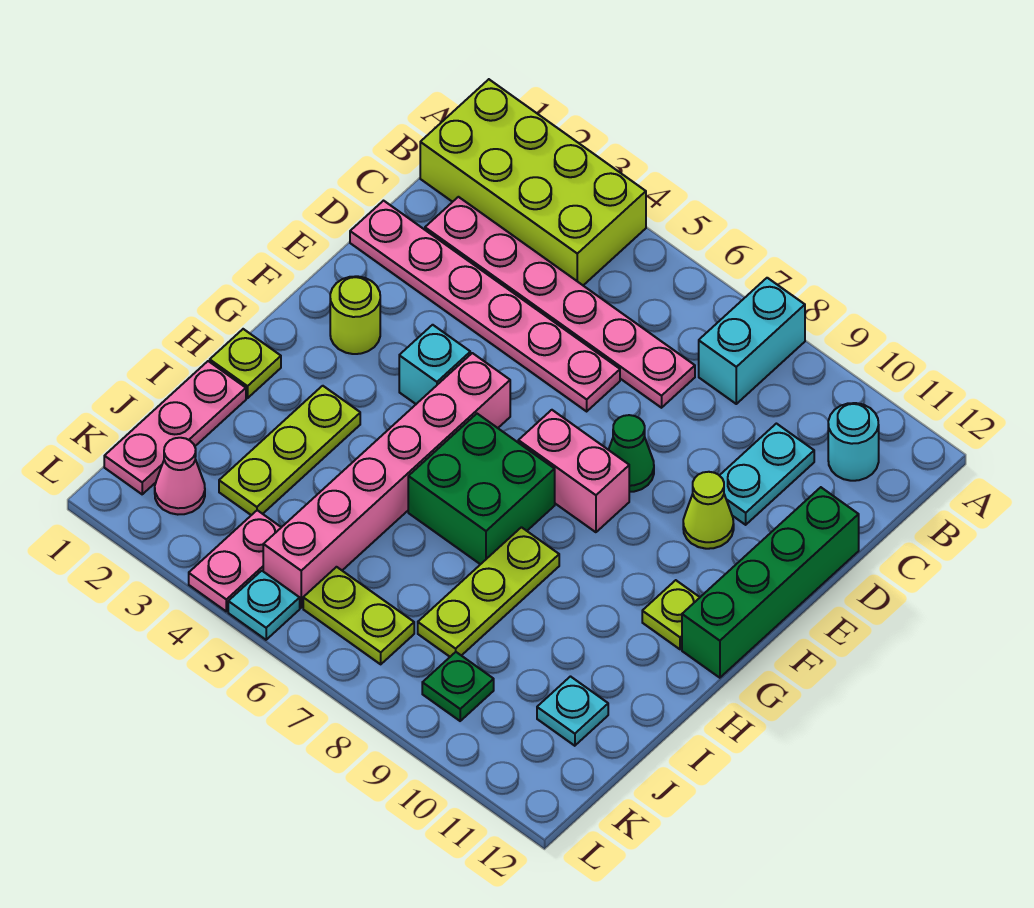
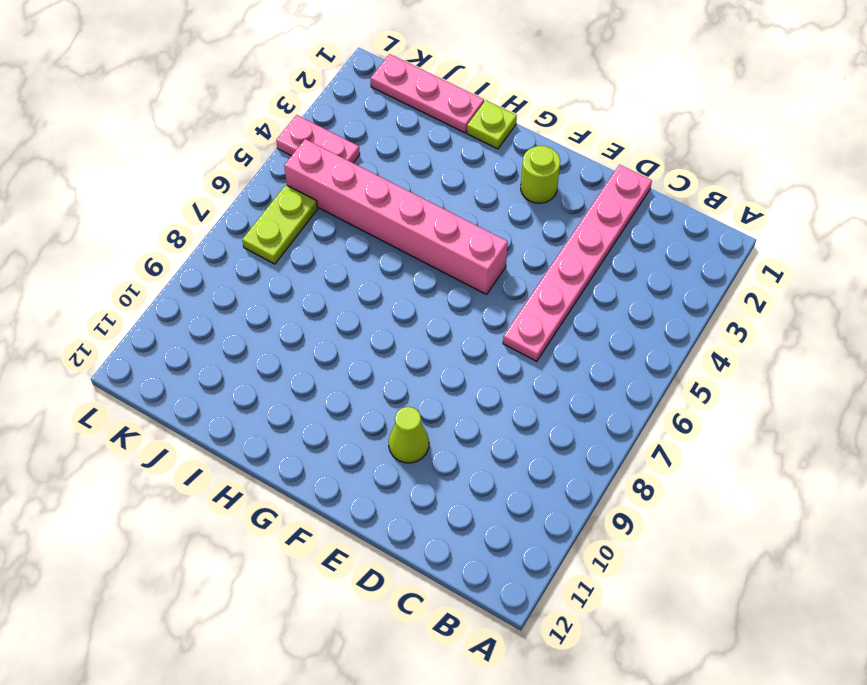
none -> lime 2x4 brick [420,79,646,285]
none -> cyan 1x2 brick [699,278,805,404]
none -> cyan 1x1 round brick [828,403,879,481]

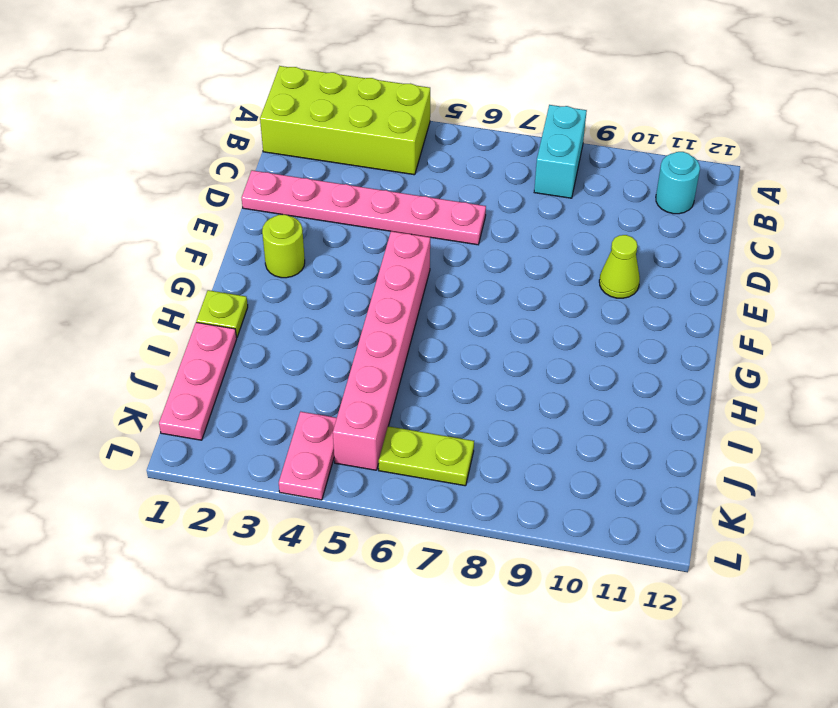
none -> pink 1x6 plate [425,197,695,408]
none -> cyan 1x2 plate [719,424,814,525]
none -> green 1x4 brick [682,487,859,678]

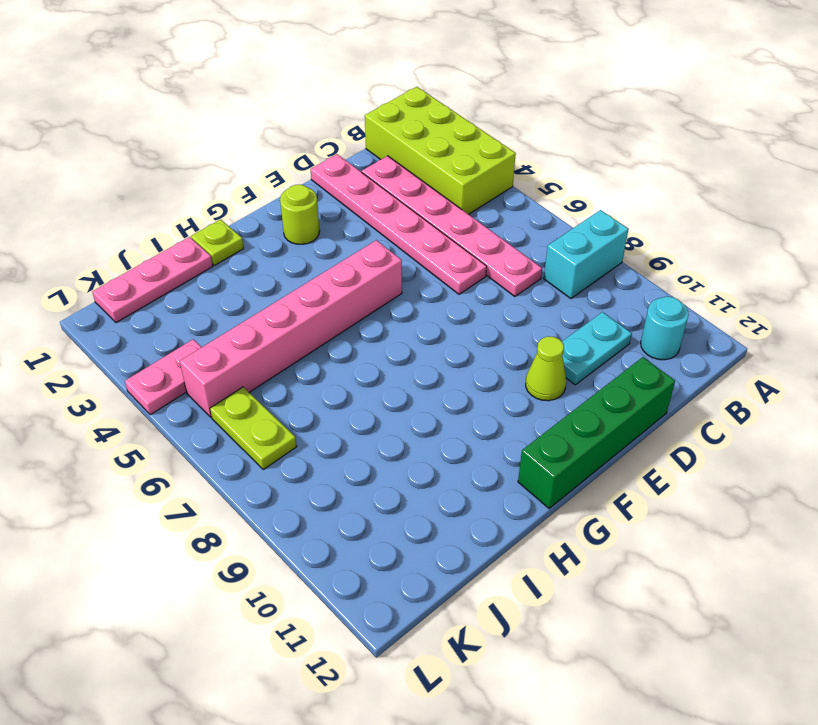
none -> green 1x1 cone [609,415,654,492]
none -> cyan 1x1 brick [399,325,470,404]
none -> pink 1x2 brick [518,410,629,532]

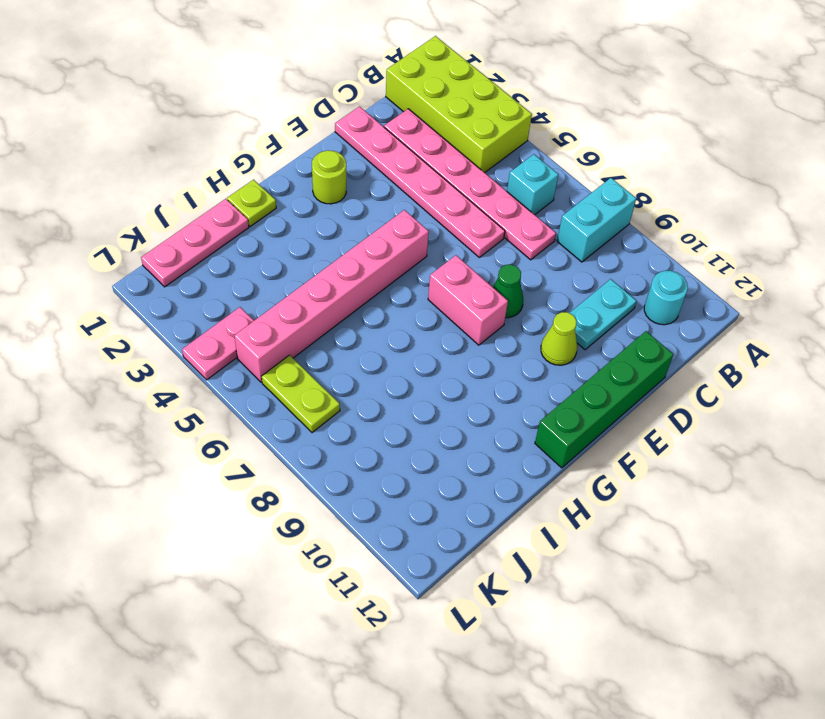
cyan 1x1 brick [507,154,558,215] -> cyan 1x1 brick moved to [399,325,470,404]
none -> green 2x2 brick [408,414,555,564]
none -> lime 1x1 plate [642,580,700,649]
none -> lime 1x3 plate [219,386,360,515]

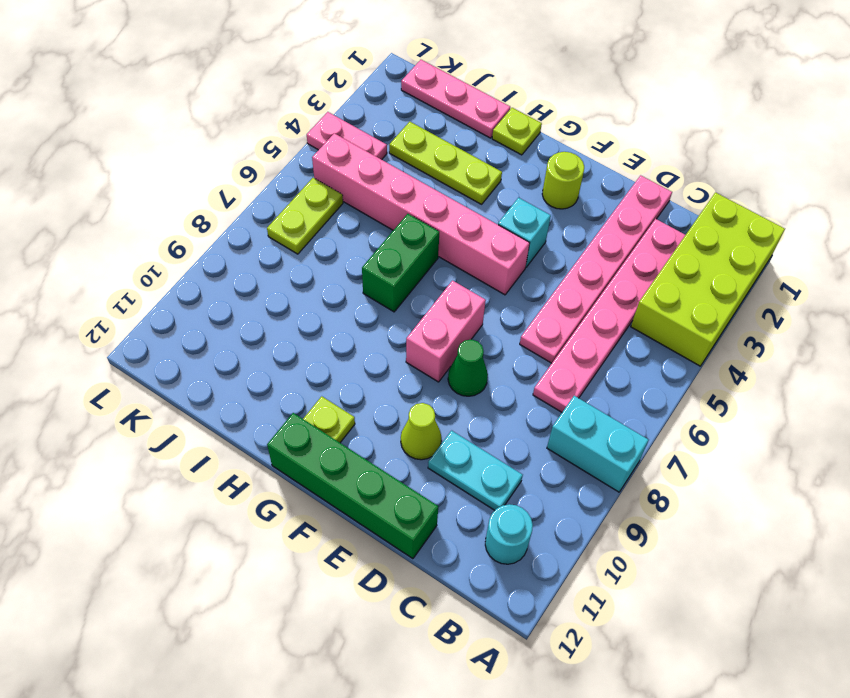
green 1x2 brick [362,214,439,312] -> green 2x2 brick [408,414,555,564]
none -> lime 1x3 plate [418,527,559,657]
none -> cyan 1x1 plate [537,677,608,746]
none -> pink 1x1 cone [155,438,205,515]

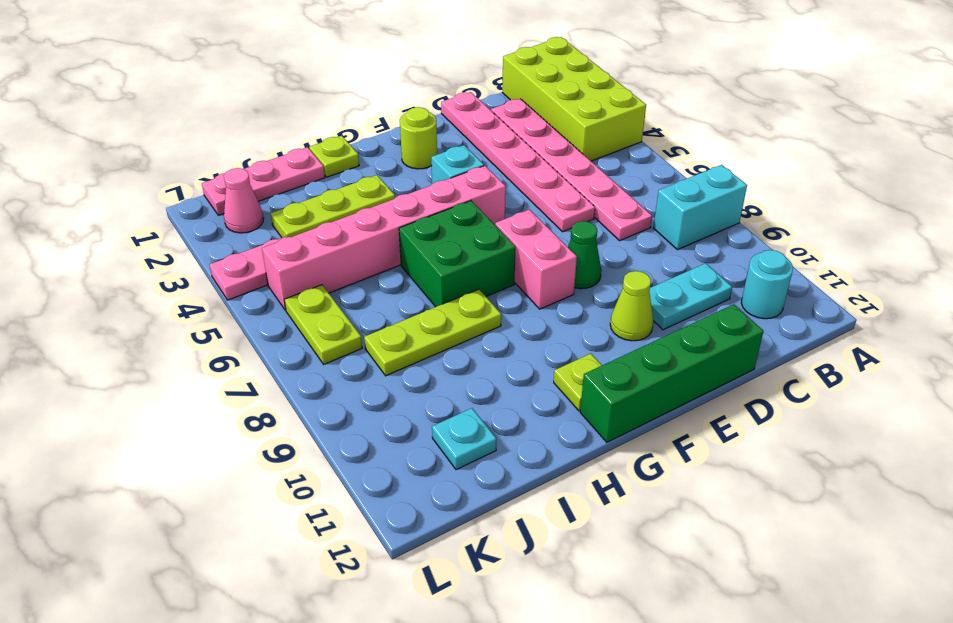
none -> green 1x1 plate [422,652,494,721]
none -> cyan 1x1 plate [228,571,300,640]

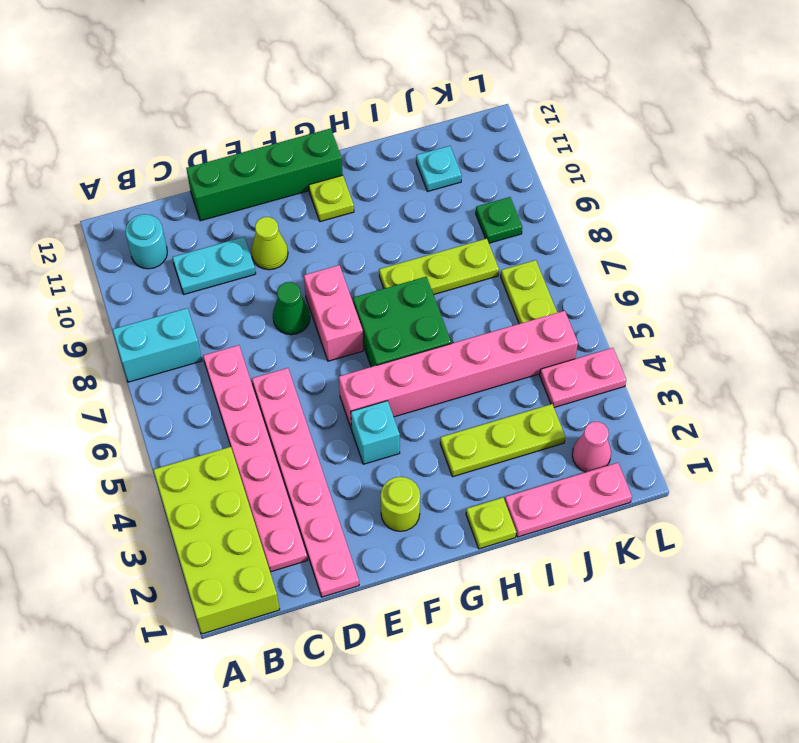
none -> cyan 1x1 plate [228,571,300,640]

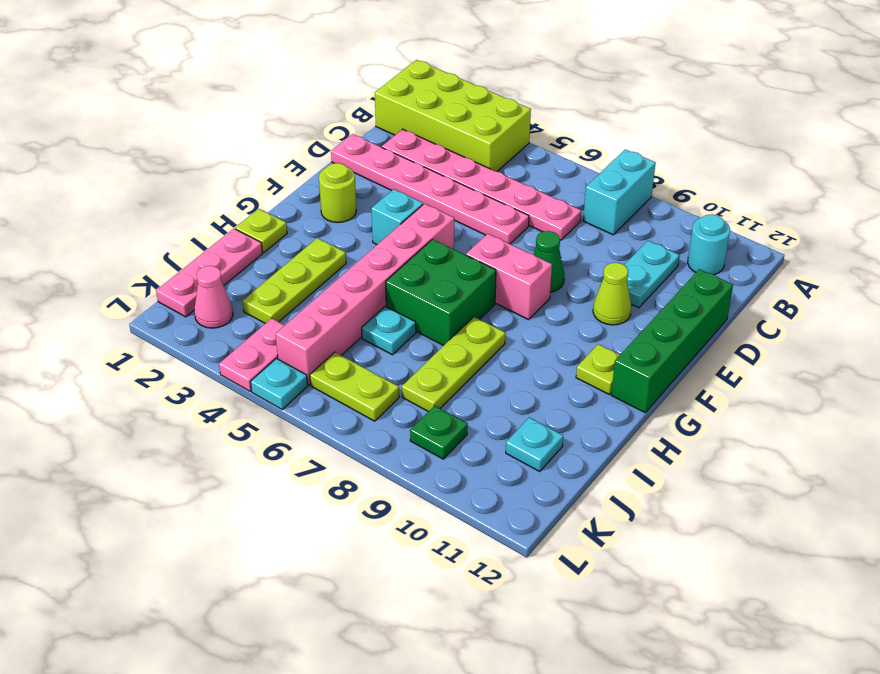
cyan 1x1 plate [362,306,416,355] -> none

